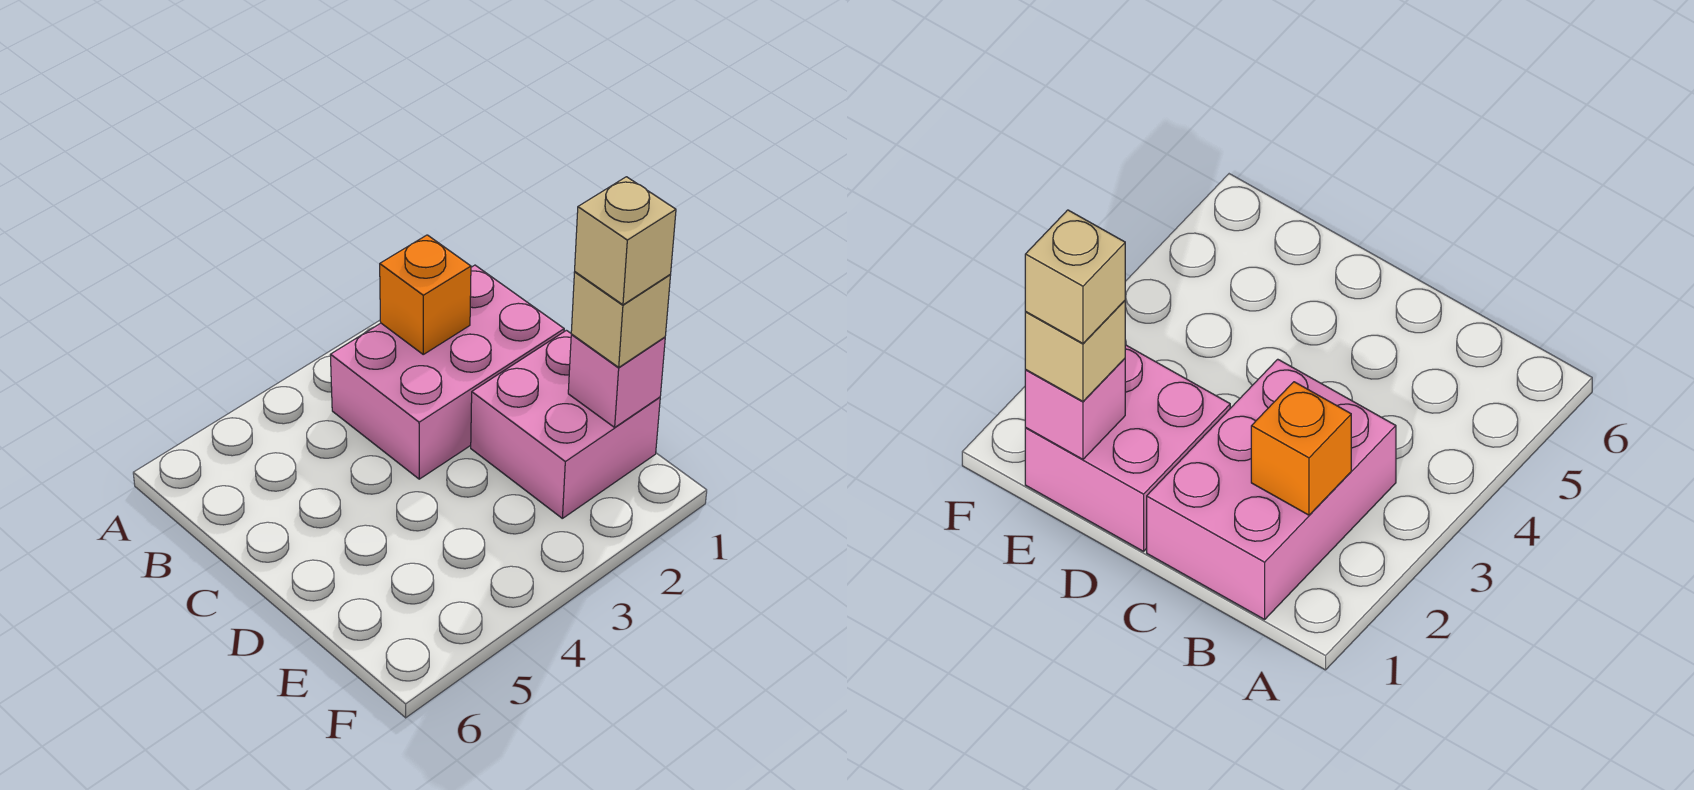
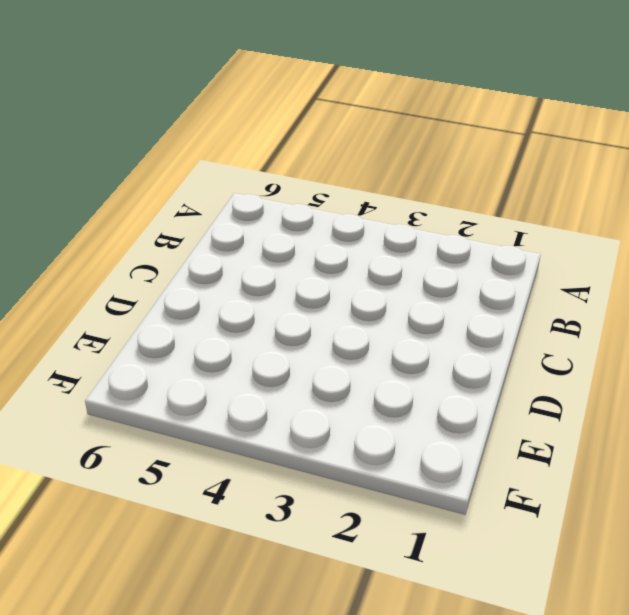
none -> pink 2x3 brick [330,265,564,479]
none -> pink 2x2 brick [471,330,660,518]

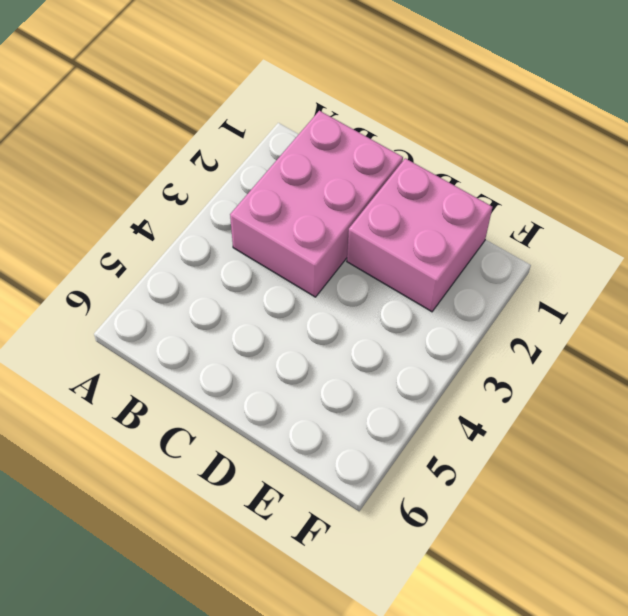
none -> orange 1x1 brick [380,235,471,354]
none -> pink 1x1 brick [568,335,665,427]

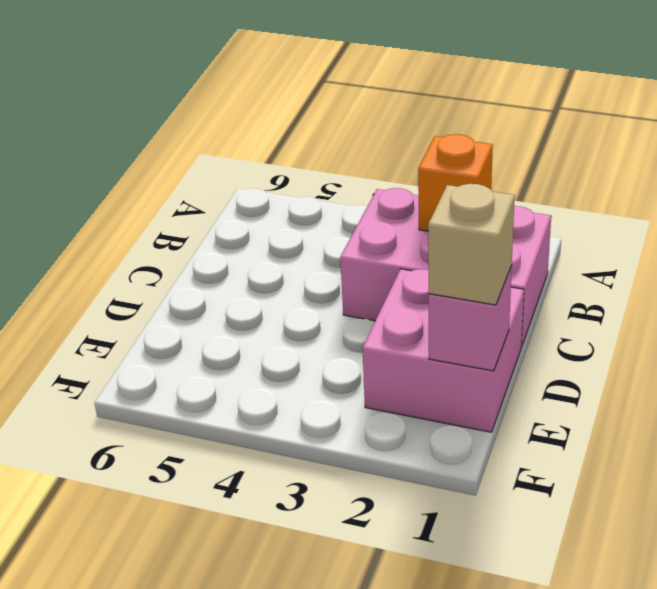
none -> tan 1x1 brick [575,177,676,305]

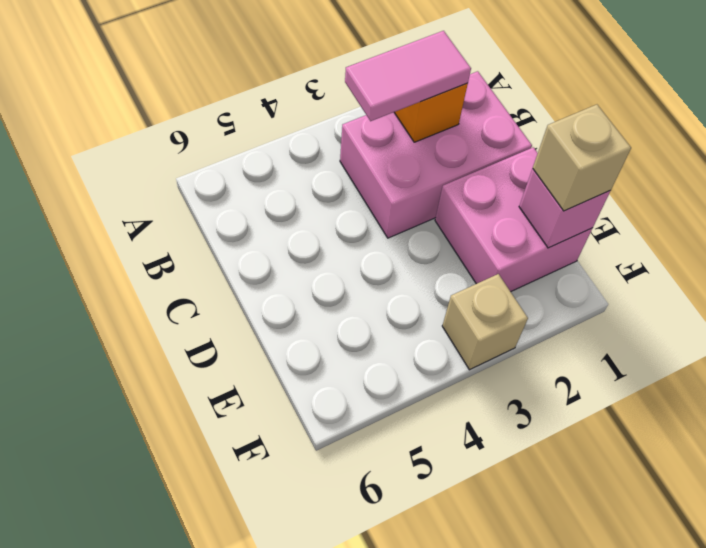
pink 1x2 tile [345,31,471,121] -> none
tan 1x1 brick [442,274,528,370] -> tan 1x1 brick moved to [575,177,676,305]

